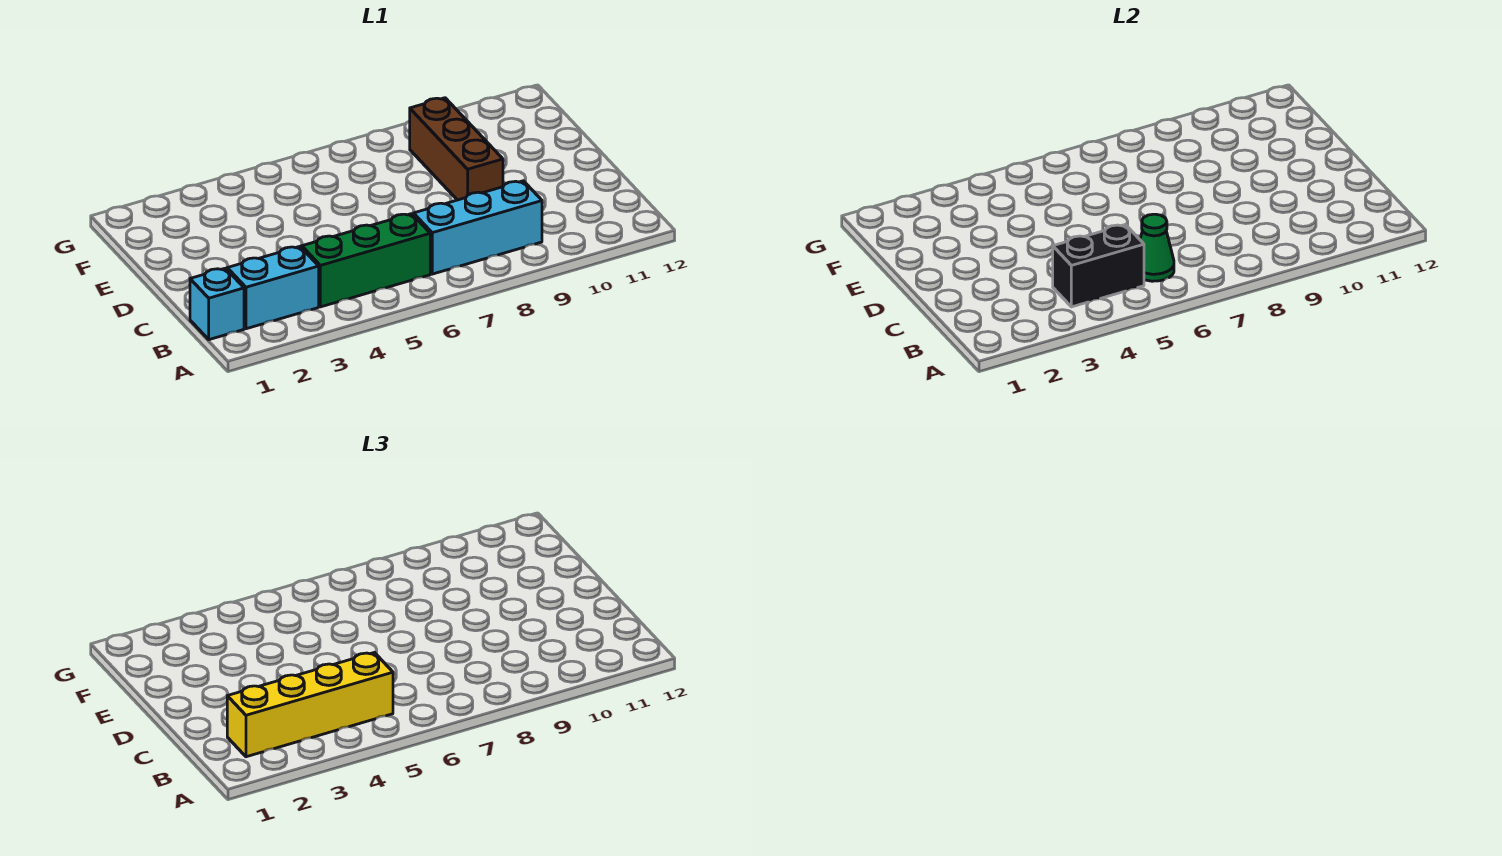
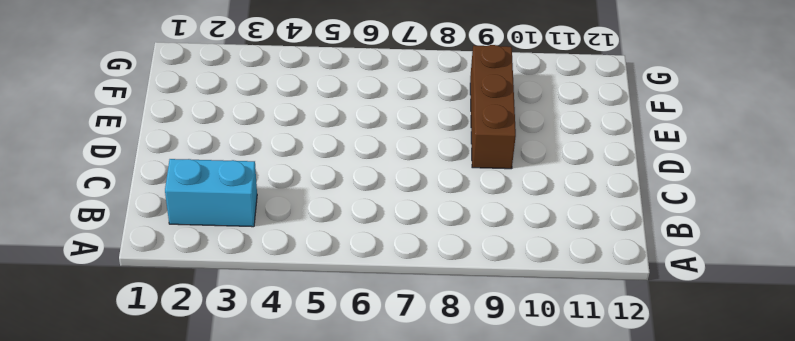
none -> cyan 1x1 brick [190,268,244,340]
none -> green 1x3 brick [302,214,430,307]

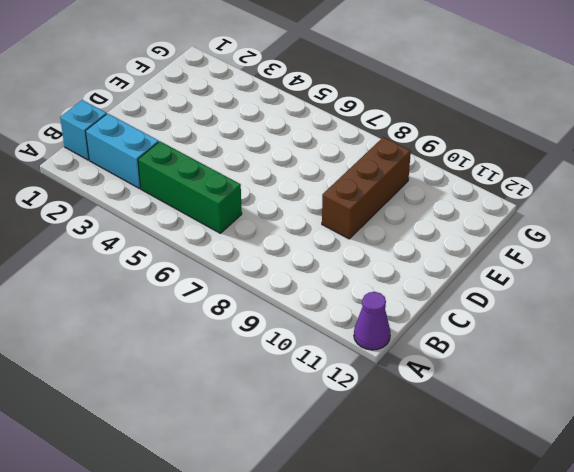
purple 1x1 cone [354,292,390,350] -> none
none -> cyan 1x3 brick [414,181,542,274]
none -> black 1x2 brick [1053,225,1144,307]

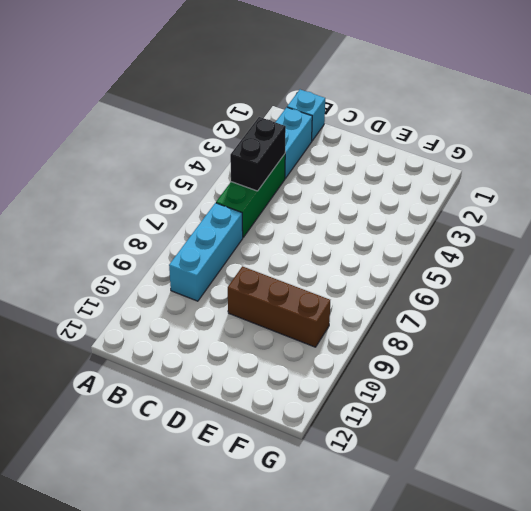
none -> green 1x1 cone [1140,214,1174,281]
none -> yellow 1x4 brick [227,653,393,757]

